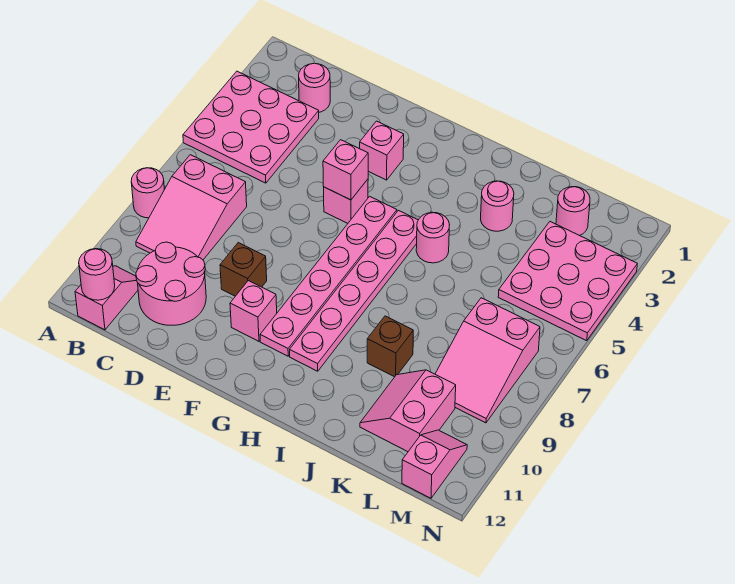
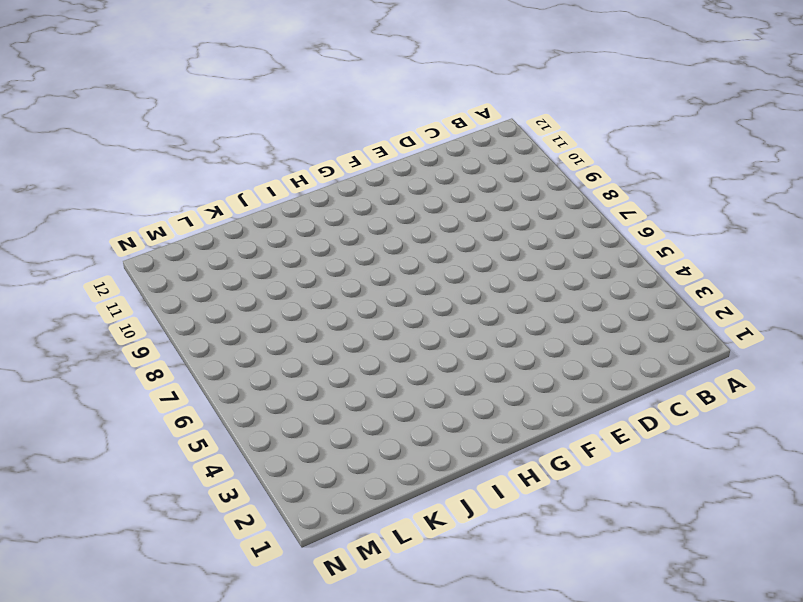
none -> pink 3x3 plate [183,71,319,183]
none -> pink 1x1 round brick [131,168,164,218]
none -> pink 2x3 slope [136,155,247,260]

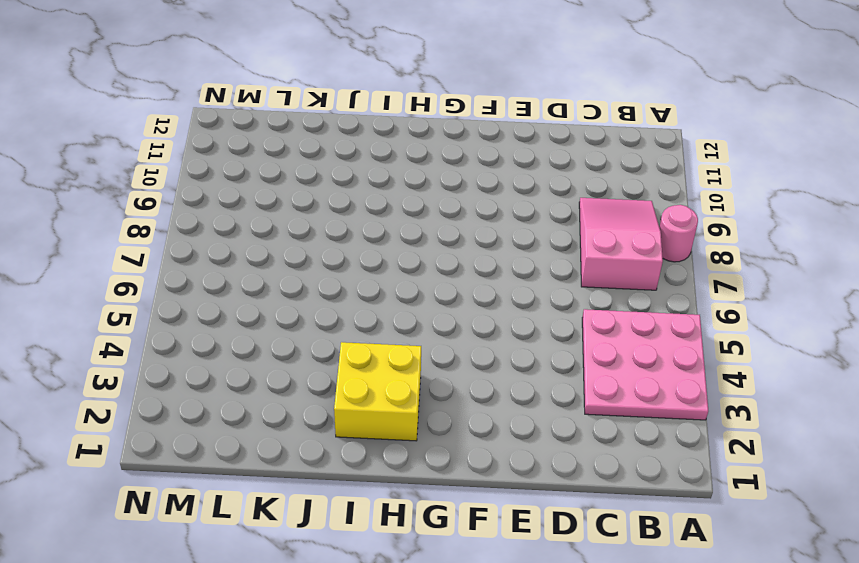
yellow 2x2 brick [334,342,421,441] -> none
none -> pink 1x2 slope [75,266,138,330]
none -> pink 1x1 round brick [299,63,330,112]
none -> pink 2x2 round brick [136,242,206,325]

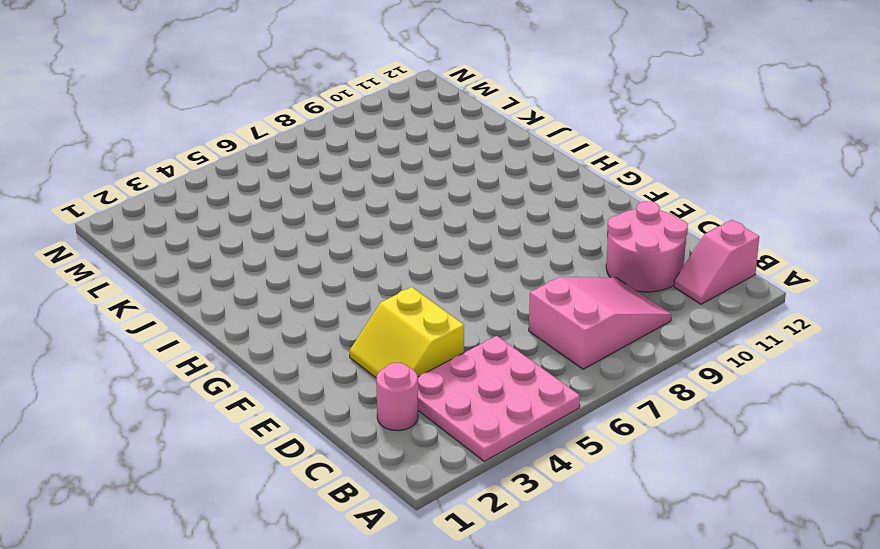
yellow 2x2 slope [349,287,464,378] -> none
none -> pink 1x1 round brick [131,168,164,218]
none -> brown 1x1 brick [220,243,267,296]
none -> pink 1x1 brick [360,121,404,180]

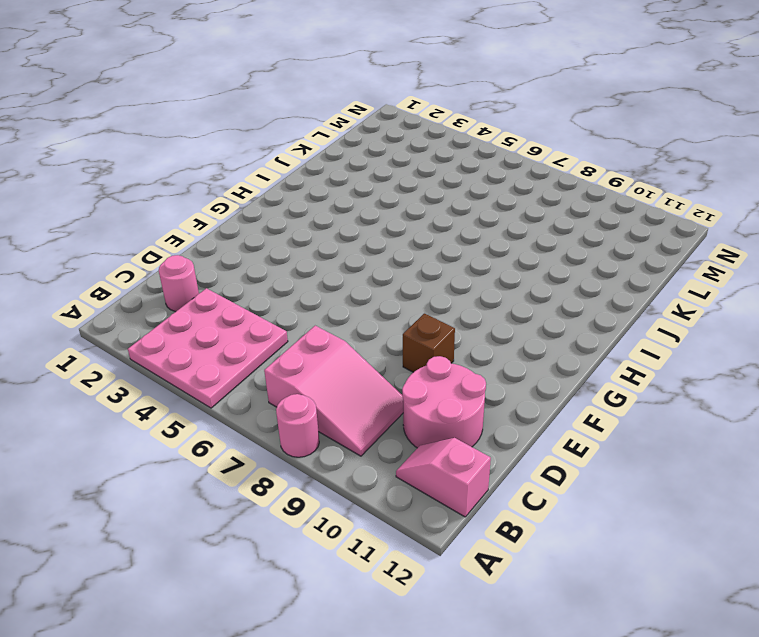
none -> pink 1x1 brick [360,121,404,180]
none -> pink 1x1 brick [324,179,368,223]
none -> pink 1x1 brick [230,281,277,341]

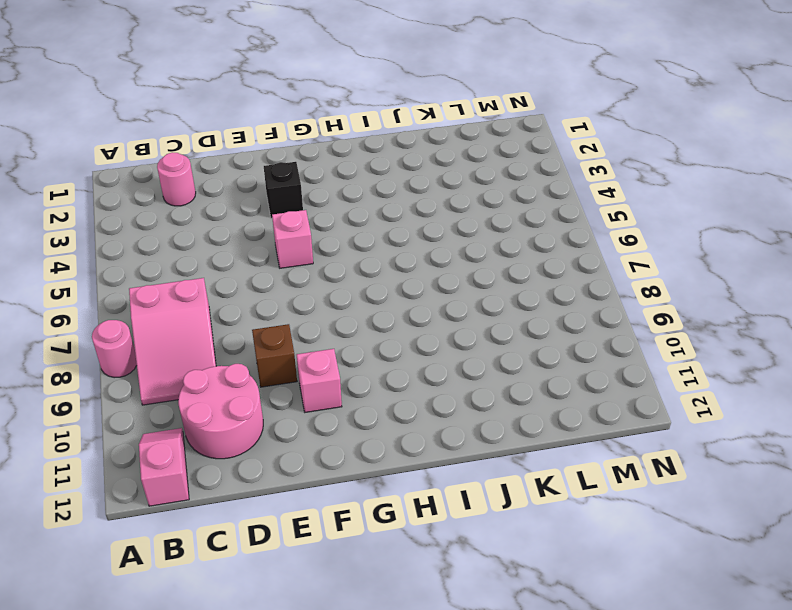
black 1x1 brick [264,162,303,218] -> pink 1x1 brick [360,121,404,180]
none -> pink 3x3 plate [183,71,319,183]
none -> pink 1x6 plate [260,196,397,356]
none -> pink 1x6 plate [290,211,418,371]

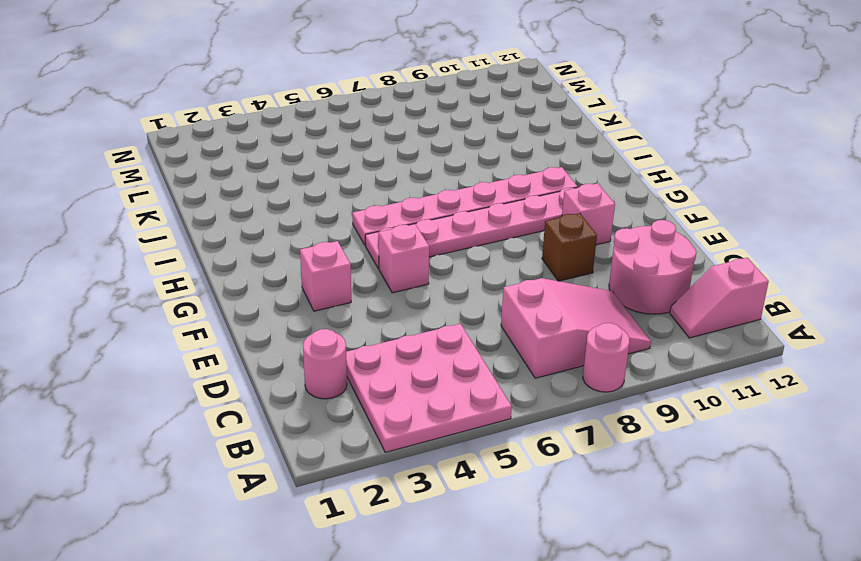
none -> pink 1x1 round brick [416,212,450,263]
none -> pink 1x1 round brick [481,181,514,231]
none -> brown 1x1 brick [367,316,413,377]

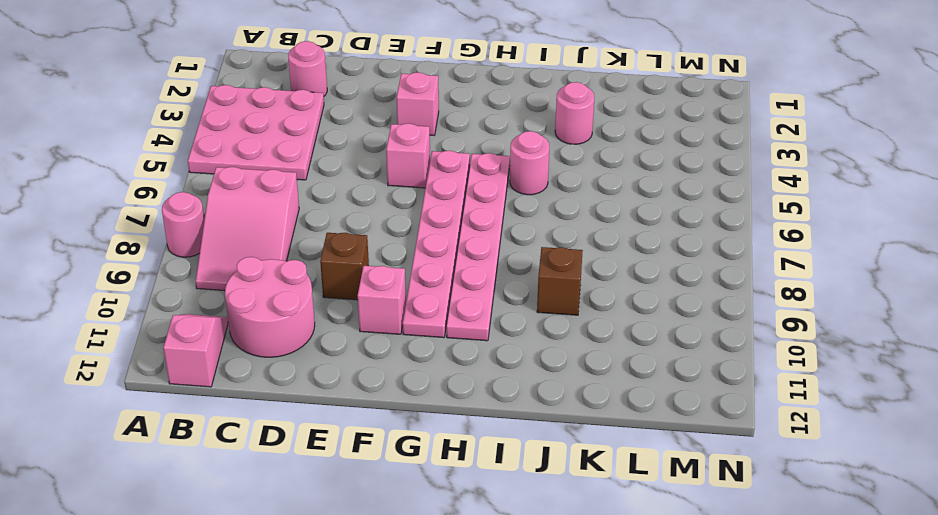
none -> pink 2x2 slope [360,370,456,452]
none -> pink 1x1 round brick [556,187,590,236]
none -> pink 3x3 plate [498,222,637,341]

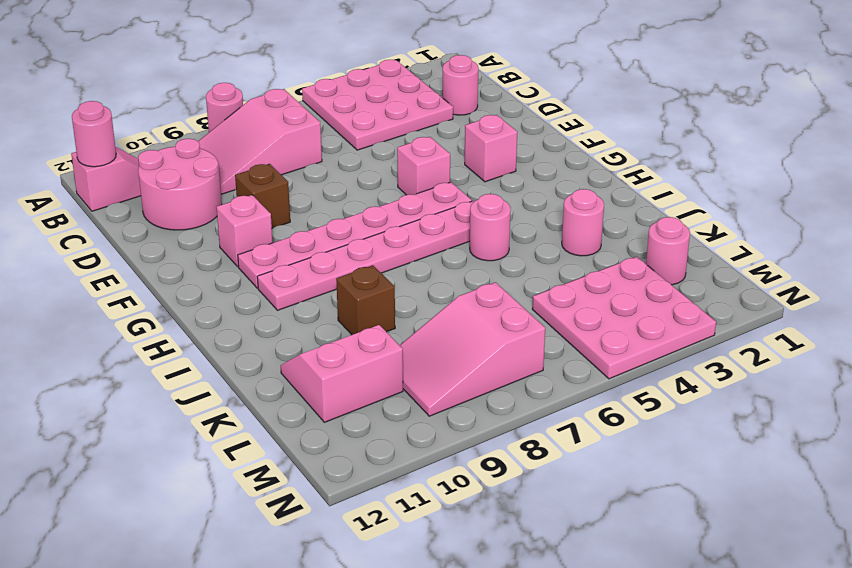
none -> pink 1x2 slope [402,430,467,498]
none -> pink 1x1 brick [323,140,368,200]

